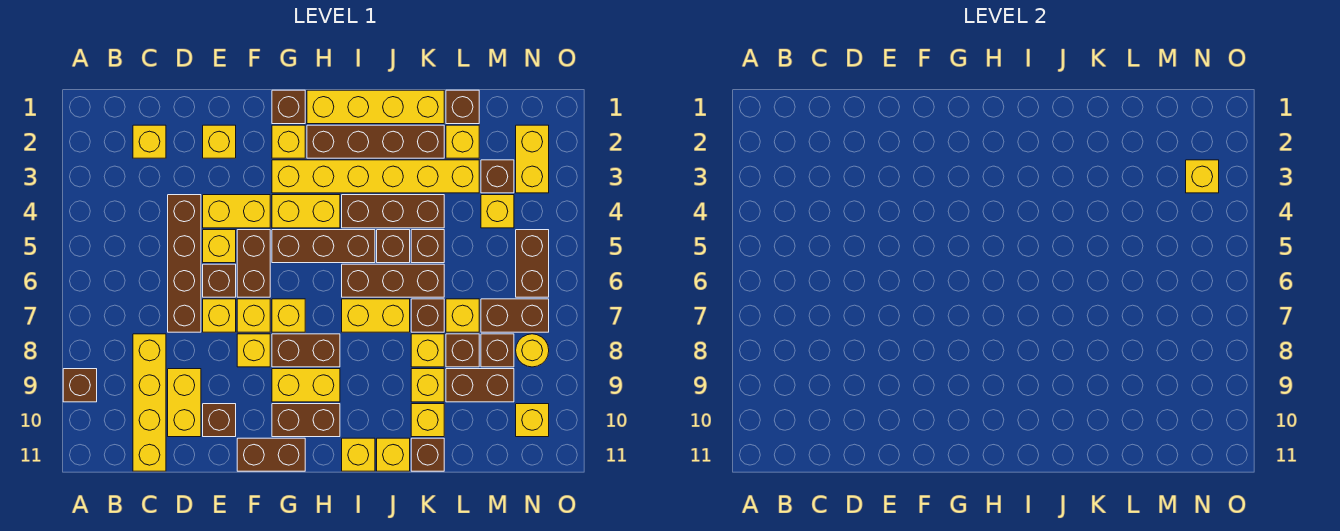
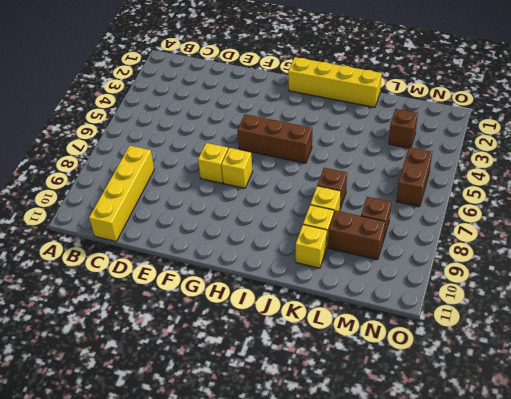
none -> brown 1x1 brick [63,369,97,402]
none -> yellow 1x1 brick [133,125,166,158]
none -> brown 1x4 brick [168,195,201,332]
none -> yellow 1x2 brick [168,369,201,437]

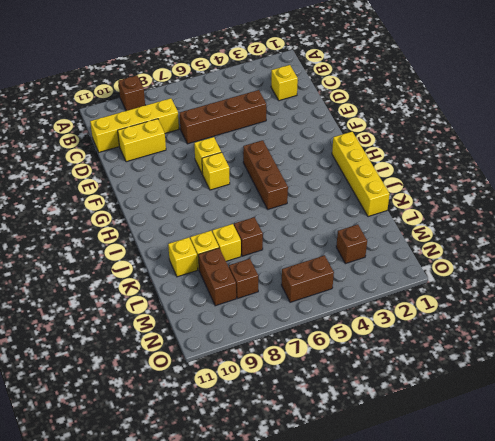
none -> yellow 1x1 brick [203,125,236,158]
none -> yellow 1x2 brick [203,195,270,228]
none -> yellow 1x1 brick [203,230,236,263]
none -> brown 1x1 brick [203,264,236,297]

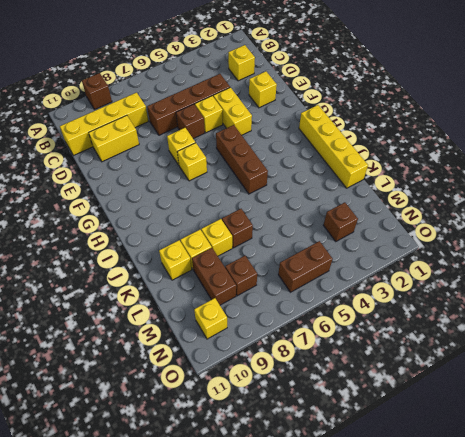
none -> yellow 1x1 brick [203,299,236,332]
none -> brown 1x1 brick [203,404,236,437]
none -> brown 1x2 brick [237,230,270,297]
none -> yellow 1x1 brick [237,334,270,367]

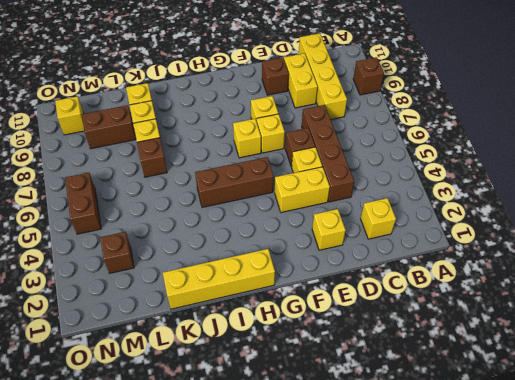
none -> yellow 1x1 brick [203,299,236,332]
none -> brown 1x2 brick [237,230,270,297]
none -> brown 1x2 brick [237,438,305,471]
none -> brown 1x1 brick [272,90,305,124]

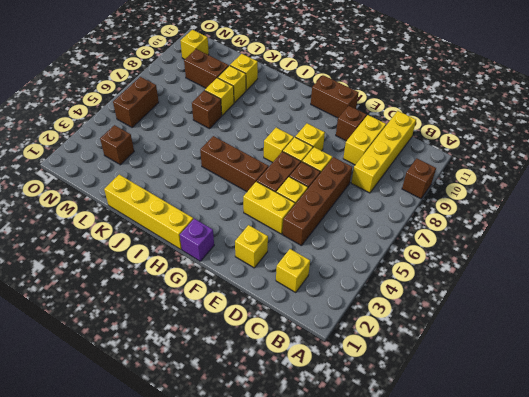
purple 1x1 brick [180,219,214,261] -> brown 1x1 brick [272,90,305,124]
none -> yellow 1x1 brick [272,125,305,158]
none -> yellow 1x6 brick [272,160,479,193]
none -> yellow 1x2 brick [272,195,340,228]
none -> brown 1x2 brick [272,334,340,367]

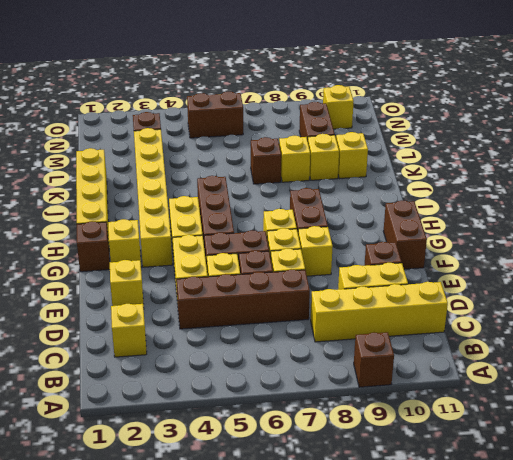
none -> yellow 1x2 brick [272,369,340,402]
none -> brown 1x2 brick [272,404,340,437]
none -> brown 1x4 brick [307,125,444,158]
none -> brown 1x3 brick [342,195,444,228]

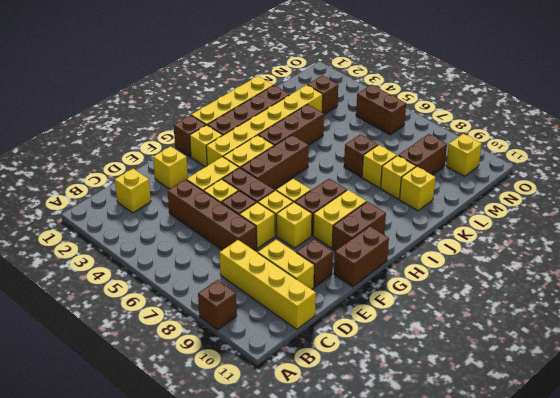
none -> brown 1x3 brick [342,264,444,297]
none -> yellow 1x2 brick [342,299,410,332]
none -> yellow 1x1 brick [342,438,375,471]
none -> brown 1x1 brick [377,230,410,263]

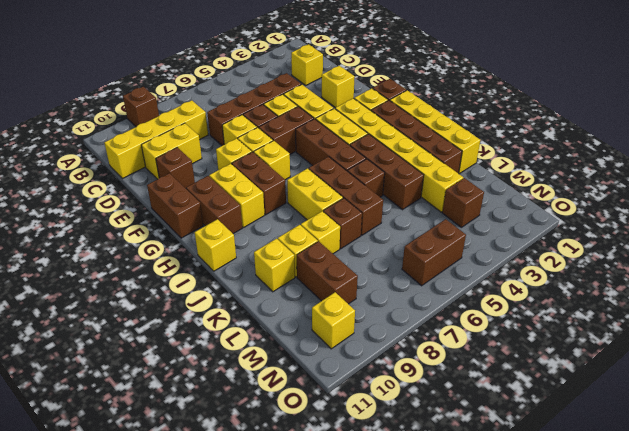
none -> yellow 1x1 brick [377,438,410,471]
none -> brown 1x1 brick [411,230,444,263]
none -> brown 1x1 brick [411,438,444,471]
none -> brown 1x1 brick [446,90,479,124]

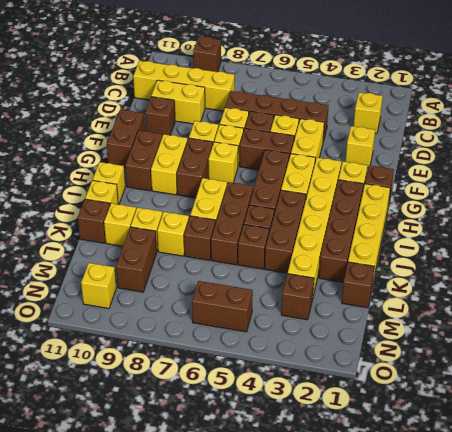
none -> yellow 1x1 brick [446,125,479,158]
none -> yellow 1x1 brick [446,299,479,332]
none -> brown 1x1 brick [446,334,479,367]
none -> yellow 1x1 brick [481,195,514,228]

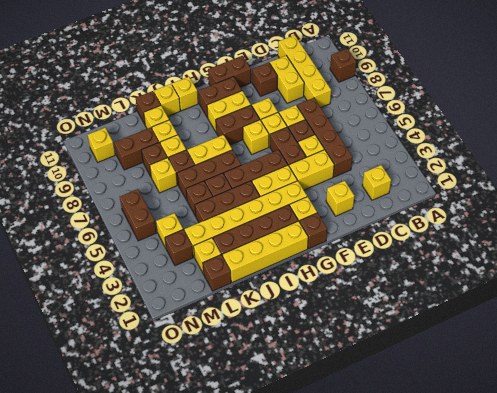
none -> brown 1x2 brick [481,299,549,332]
none -> brown 1x1 brick [481,334,514,367]
none -> yellow 1x2 brick [516,125,549,193]
none -> yellow 1x1 round brick [516,334,549,367]

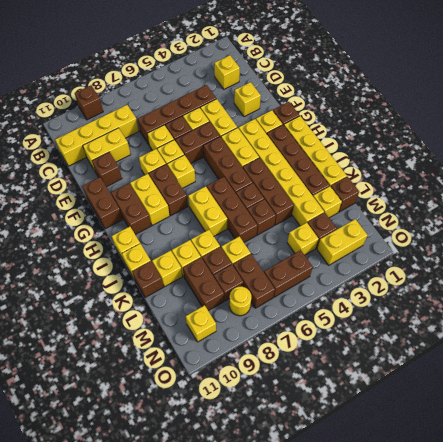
none -> brown 1x1 brick [411,299,444,332]
none -> yellow 1x1 brick [1186,160,1219,193]

